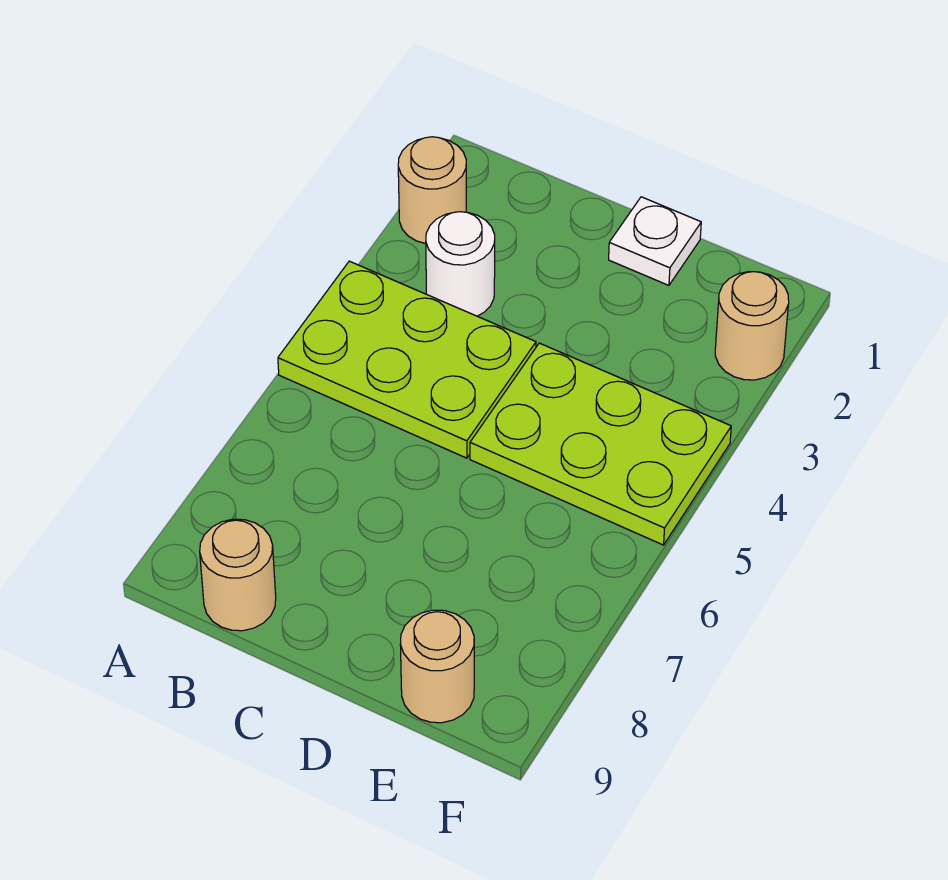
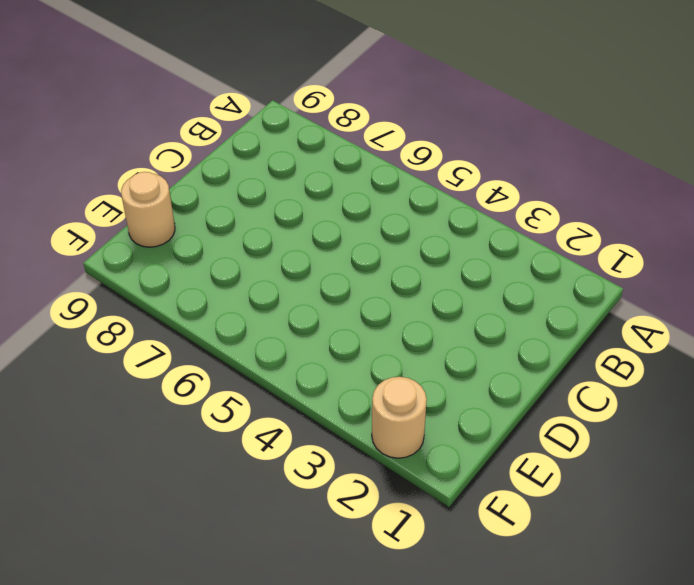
none -> tan 1x1 round brick [398,137,466,244]
none -> lime 2x3 plate [278,261,536,458]

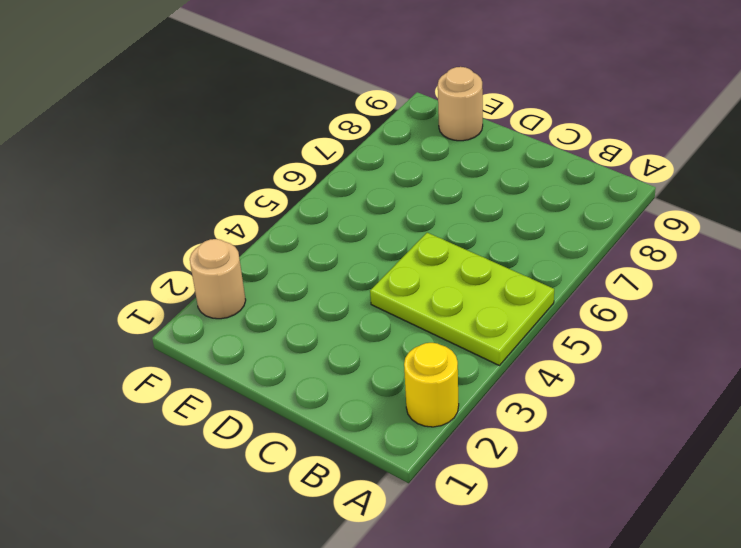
yellow 1x1 round brick [404,343,459,427] -> tan 1x1 round brick [398,137,466,244]
none -> white 1x1 round brick [426,212,495,316]
none -> tan 1x1 round brick [200,519,276,631]

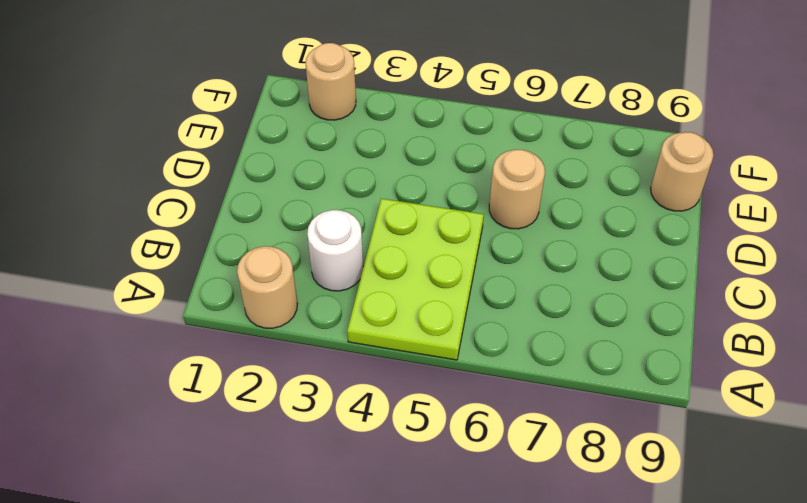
tan 1x1 round brick [489,150,545,229] -> tan 1x1 round brick moved to [200,519,276,631]
none -> white 1x1 plate [609,197,701,285]
none -> lime 2x3 plate [470,343,731,545]

